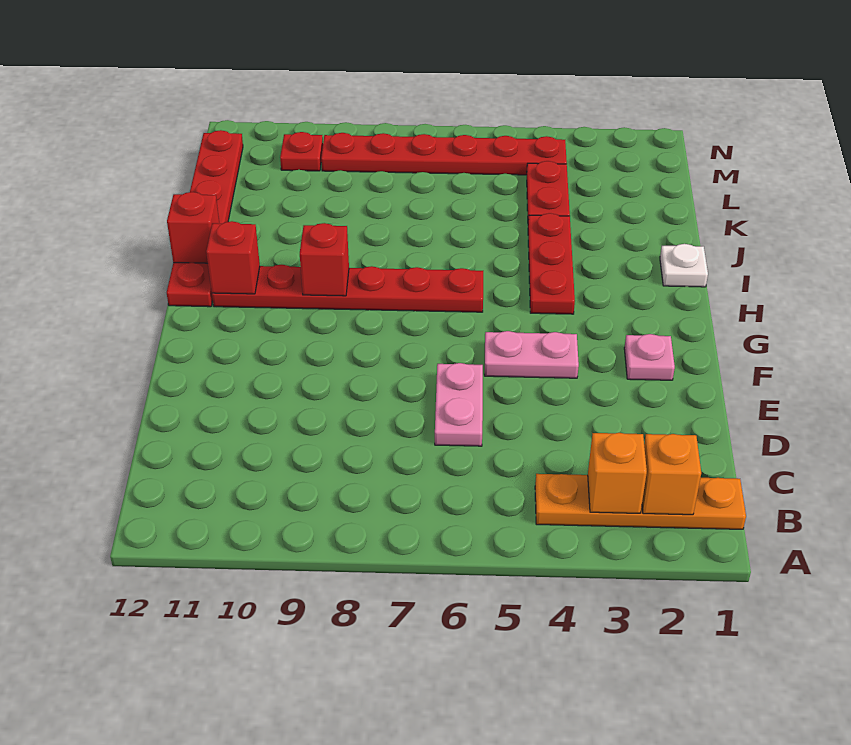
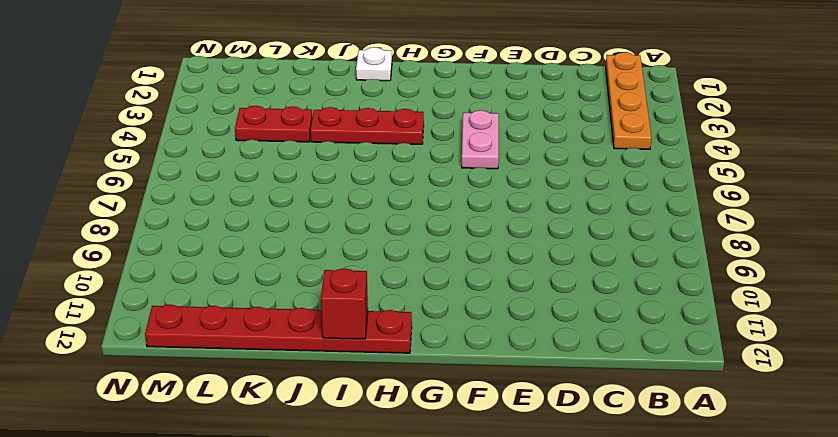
none -> pink 1x2 plate [435,363,483,446]
none -> pink 1x1 plate [624,334,675,380]
none -> red 1x6 plate [212,265,483,312]

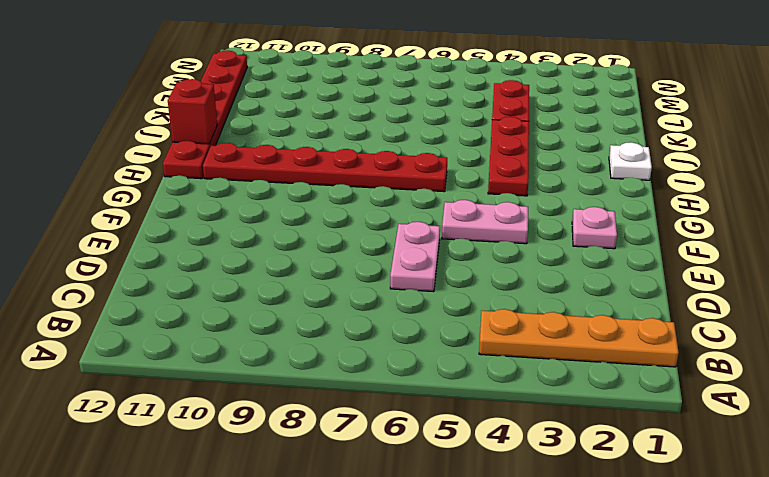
none -> red 1x6 plate [321,133,567,175]
none -> red 1x1 plate [280,132,323,171]
none -> orange 1x1 brick [642,434,701,515]

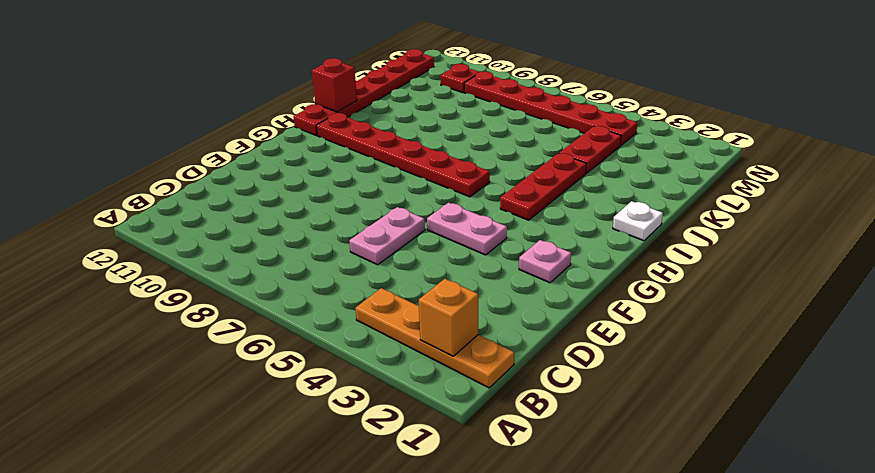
none -> orange 1x1 brick [588,433,647,513]
none -> red 1x1 brick [300,223,349,296]
none -> red 1x1 brick [206,221,260,294]

